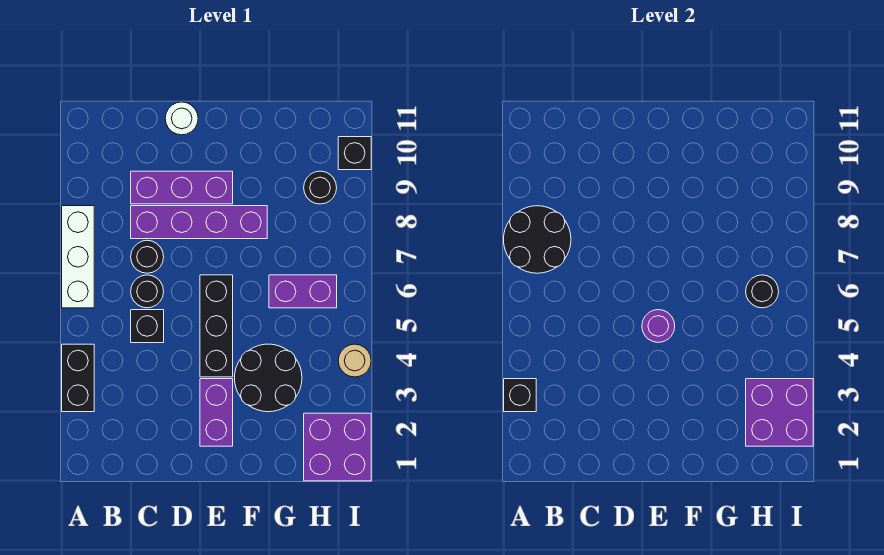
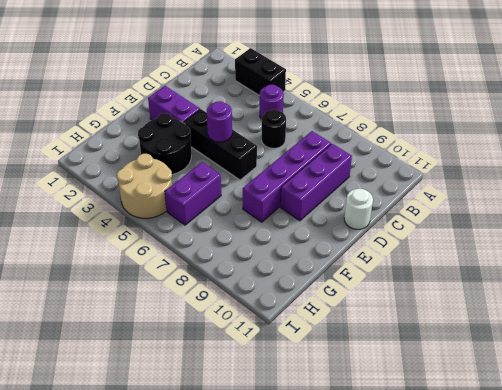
purple 1x1 round brick [260,85,284,119] -> none
tan 2x2 round brick [117,154,172,218] -> tan 1x1 round brick [338,344,371,377]
none -> white 1x3 brick [62,206,94,308]
none -> black 1x1 brick [131,310,164,343]
none -> black 1x1 round brick [131,240,164,273]

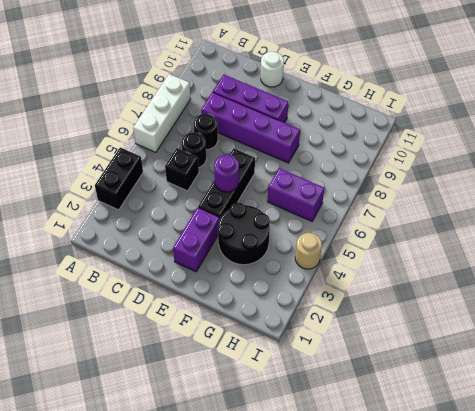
none -> purple 2x2 brick [304,413,371,481]
none -> black 1x1 round brick [304,171,337,204]
none -> black 1x1 brick [338,137,371,170]

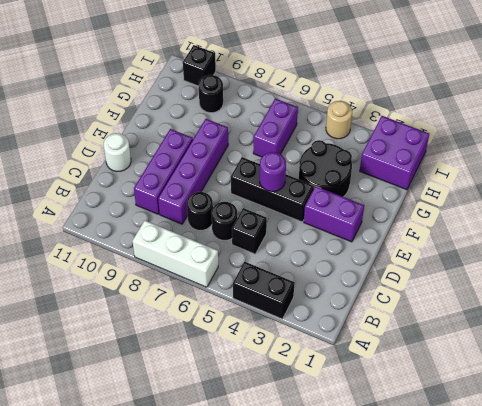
none -> black 1x1 brick [504,379,536,412]
none -> black 2x2 round brick [504,206,571,273]
none -> purple 2x2 brick [746,379,813,446]

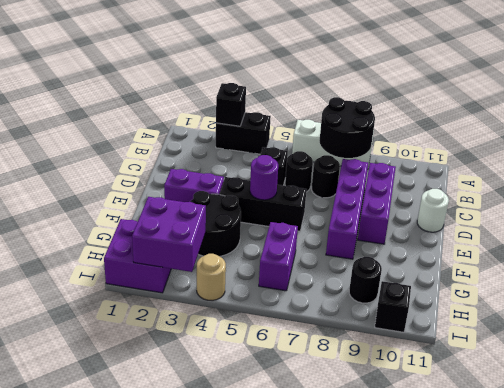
none -> black 1x1 round brick [746,275,779,308]

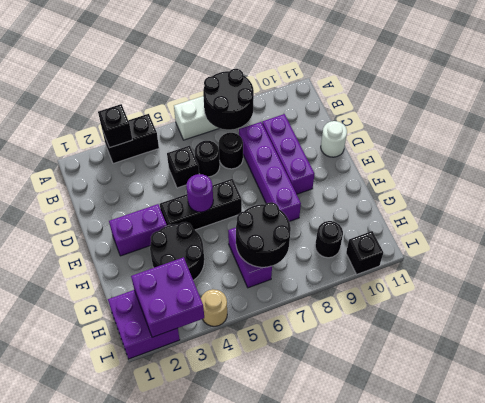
black 2x2 round brick [236,202,291,267] -> black 1x1 round brick [746,275,779,308]

